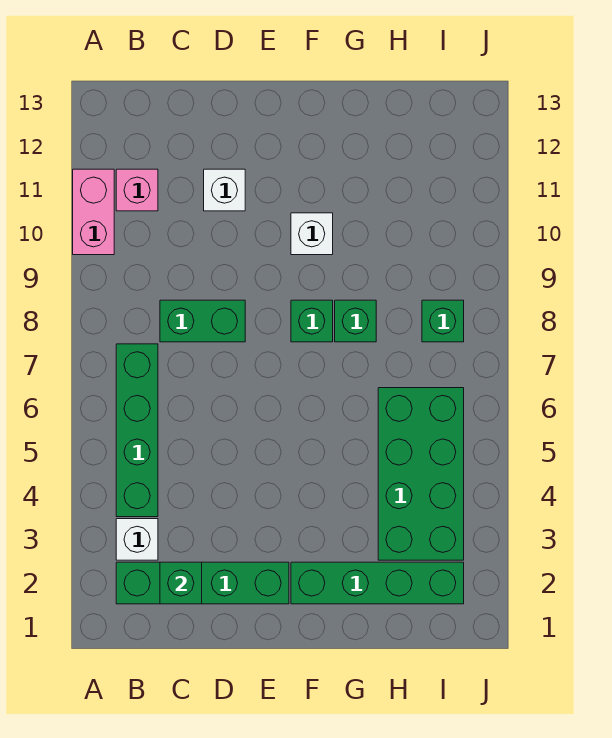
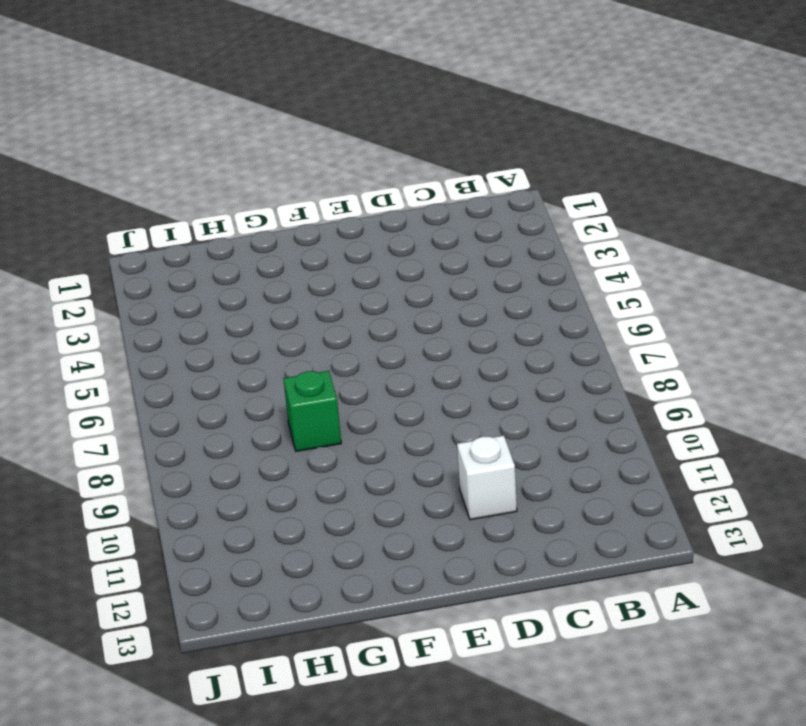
none -> pink 1x2 brick [73,169,114,255]
none -> green 1x4 brick [116,562,289,604]
none -> white 1x1 brick [116,519,158,560]

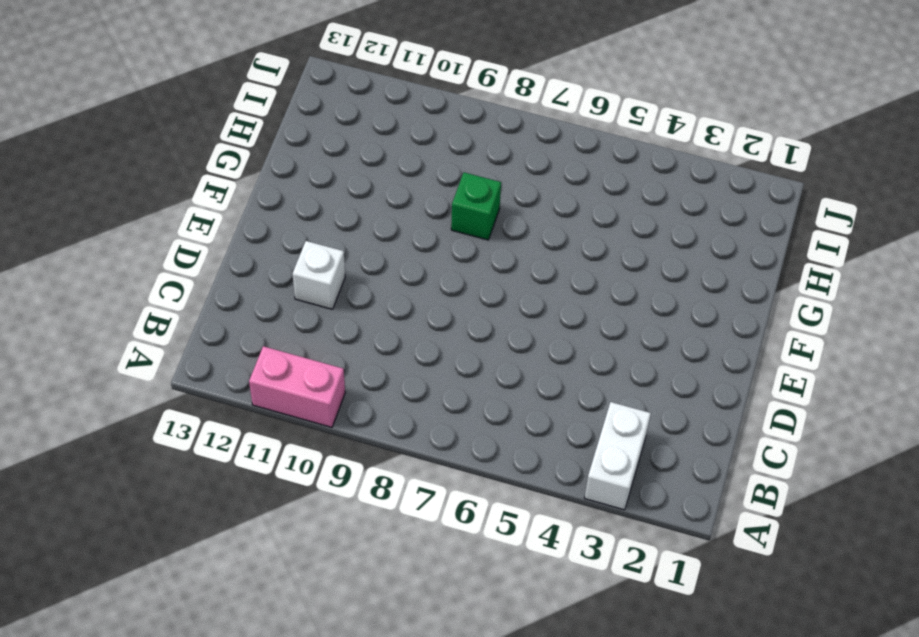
white 1x2 brick [584,402,651,510] -> white 1x1 brick [116,519,158,560]
none -> green 1x4 brick [116,562,289,604]
none -> green 1x4 brick [116,344,158,517]
none -> pink 1x1 brick [116,169,158,211]

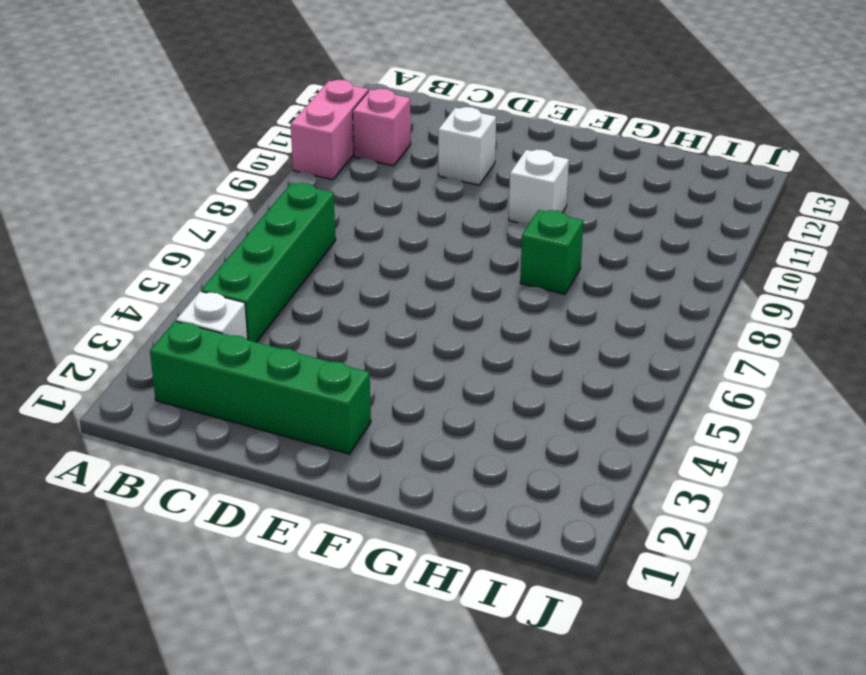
none -> green 1x2 brick [160,300,245,342]
none -> green 1x4 brick [291,562,464,604]
none -> green 1x1 brick [291,300,333,342]

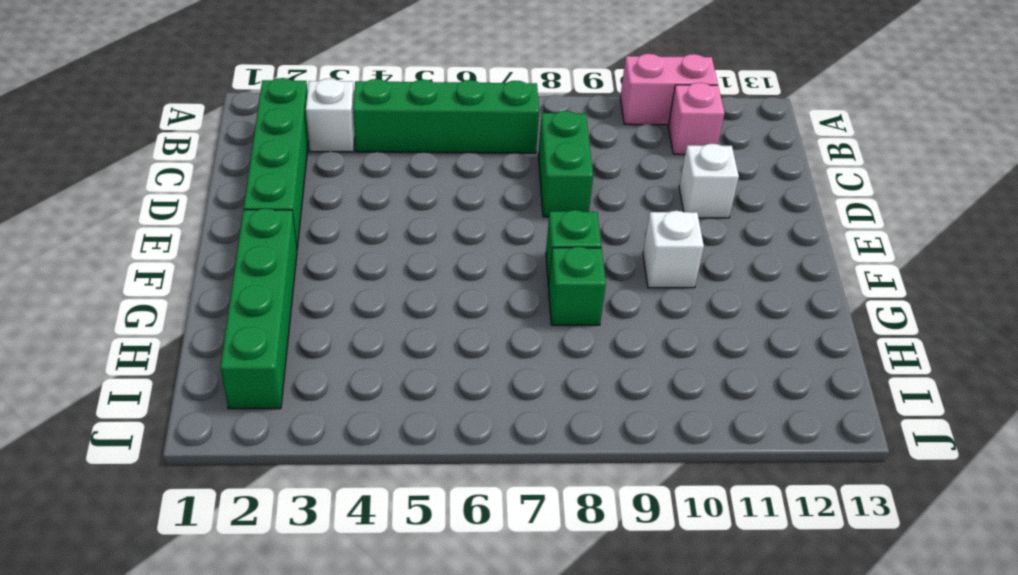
none -> green 2x4 brick [378,388,464,560]
none -> green 1x1 brick [422,300,464,342]
none -> green 1x1 brick [160,562,202,604]

